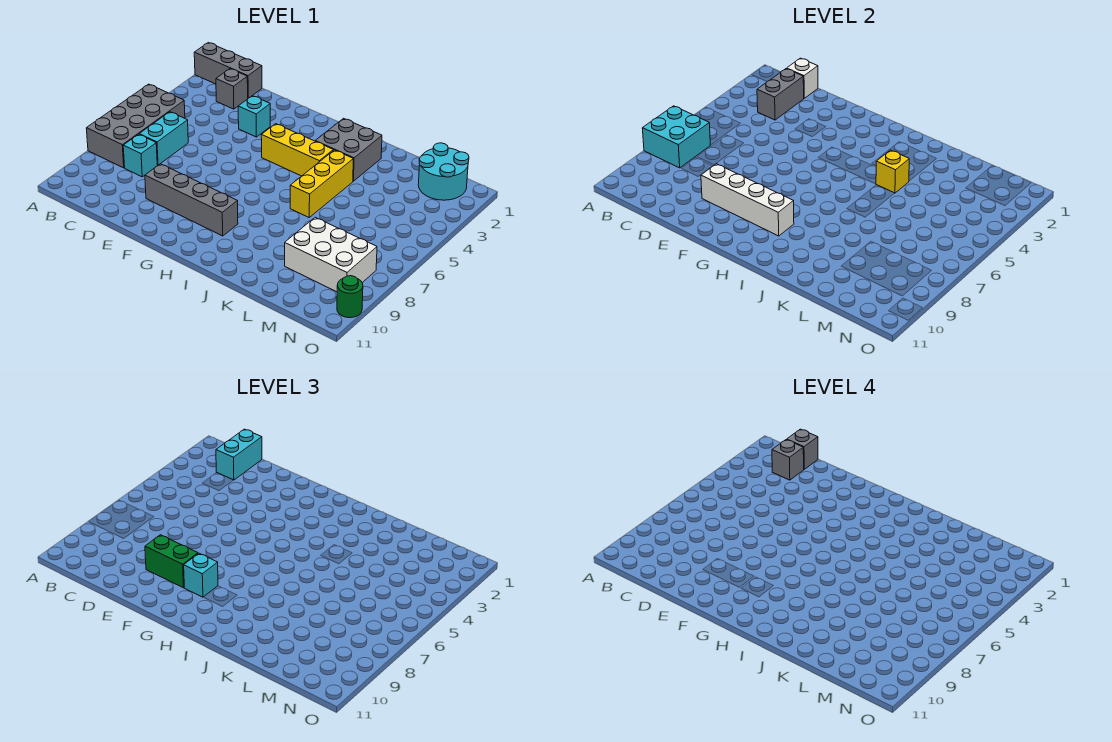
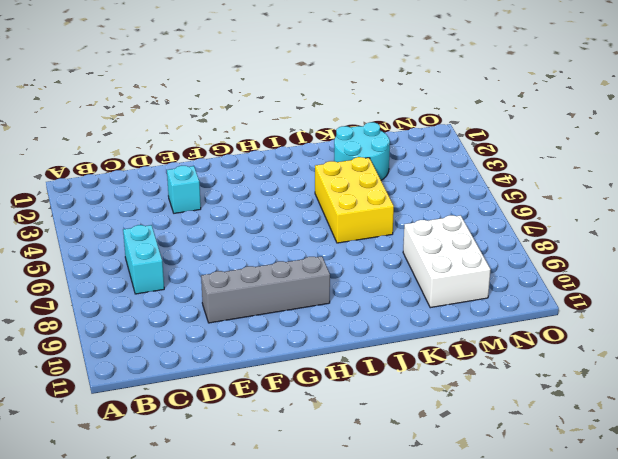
yellow 2x3 brick [315,157,394,243] -> yellow 1x3 brick [290,150,353,217]
cyan 2x2 round brick [334,122,390,180] -> cyan 2x2 round brick moved to [418,143,469,200]
white 2x3 brick [403,215,491,308] -> white 2x3 brick turned to [285,217,377,292]
none -> grey 1x3 brick [194,43,262,98]
none -> grey 2x4 brick [86,84,185,168]
none -> grey 1x1 brick [216,69,248,109]

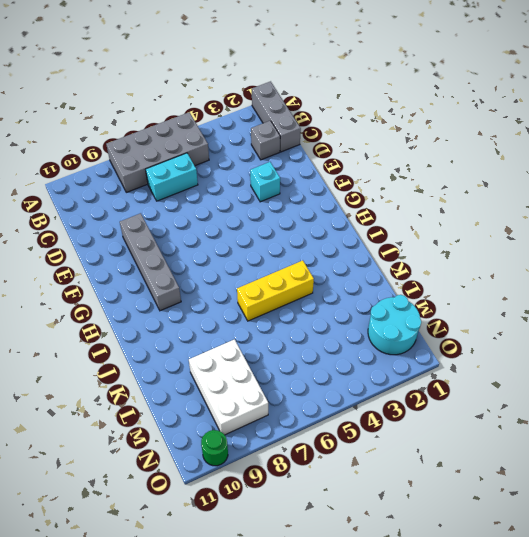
none -> cyan 1x1 brick [123,134,157,177]
none -> yellow 1x3 brick [261,124,333,176]
none -> grey 2x2 brick [316,118,382,181]

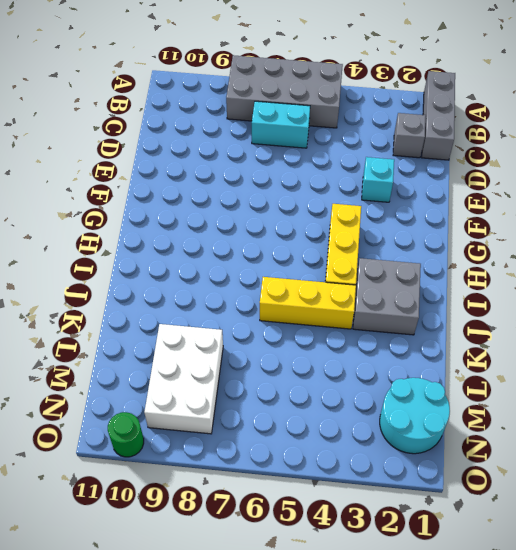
none -> cyan 1x1 brick [123,134,157,177]
none -> grey 1x4 brick [145,164,238,236]
none -> cyan 2x2 brick [642,106,710,168]

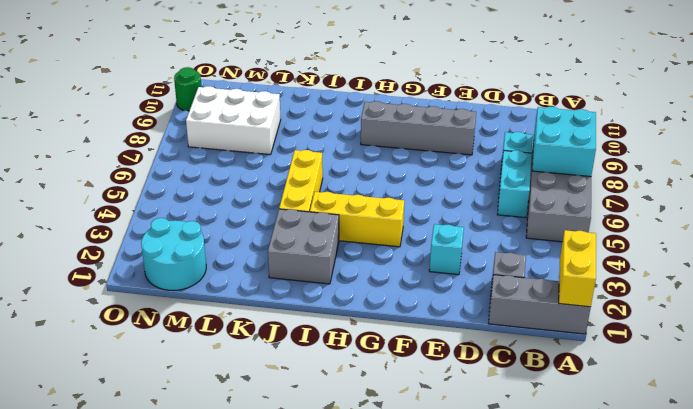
yellow 1x2 brick [559,230,596,307] -> none
none -> white 1x1 brick [787,58,818,98]
none -> grey 1x2 brick [757,69,804,120]
none -> white 1x4 brick [701,164,794,236]

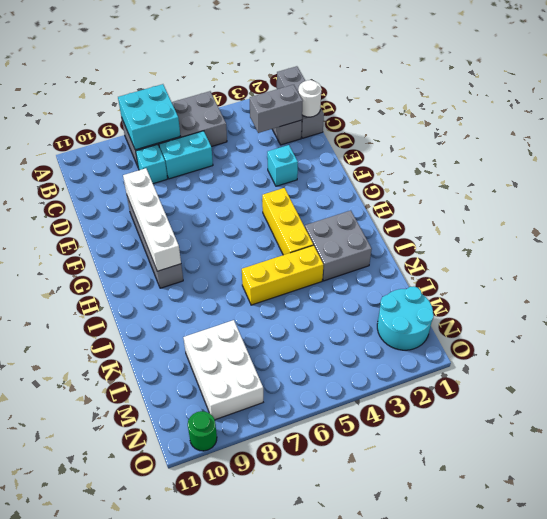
white 1x1 round brick [298,80,321,117] -> white 1x1 brick [787,58,818,98]
none -> yellow 1x1 brick [876,150,909,193]
none -> cyan 1x2 brick [216,429,262,480]
none -> green 1x2 brick [145,535,198,588]

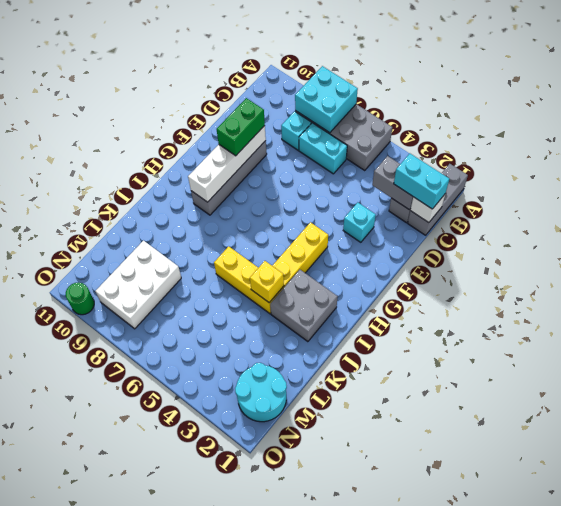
none -> cyan 1x1 brick [184,553,218,597]
none -> grey 1x1 brick [787,429,818,469]
none -> grey 1x1 brick [772,440,804,480]

